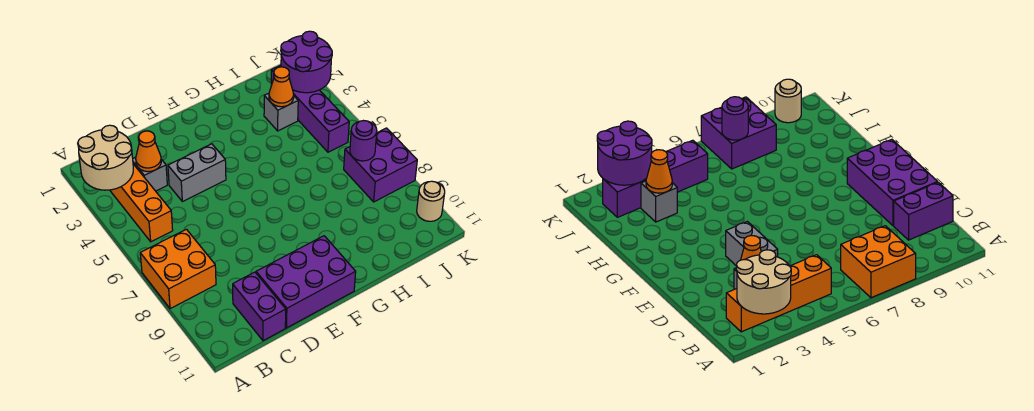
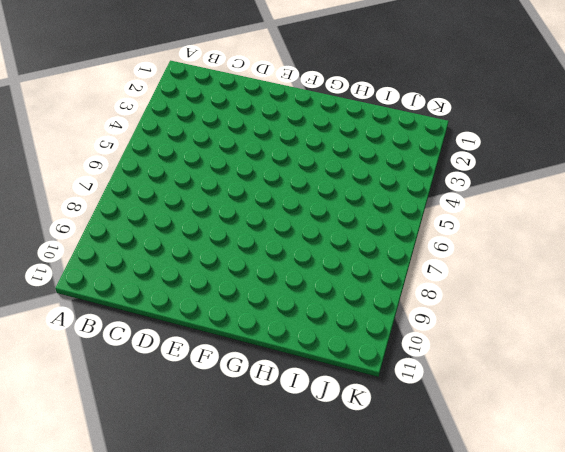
none -> orange 2x2 brick [140,229,216,309]
none -> orange 1x4 brick [110,164,173,242]
none -> grey 1x1 brick [133,157,167,191]

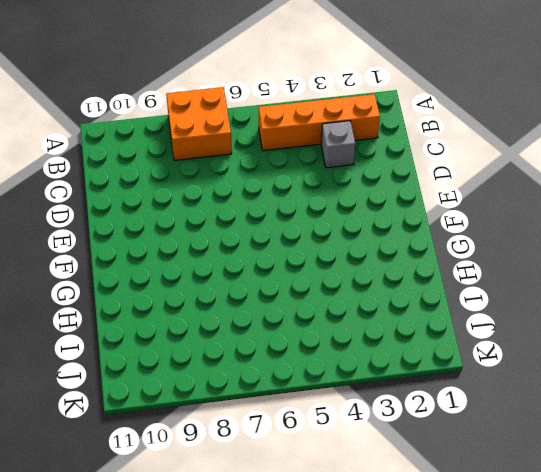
none -> purple 1x2 brick [233,272,286,341]
none -> grey 1x2 brick [168,144,226,202]
none -> purple 2x3 brick [256,236,356,328]

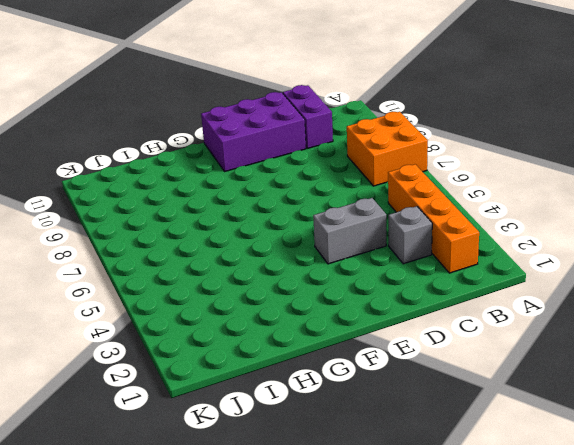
none -> grey 1x1 brick [264,93,298,131]
none -> purple 1x4 brick [271,65,349,152]
none -> purple 2x2 brick [344,128,417,202]

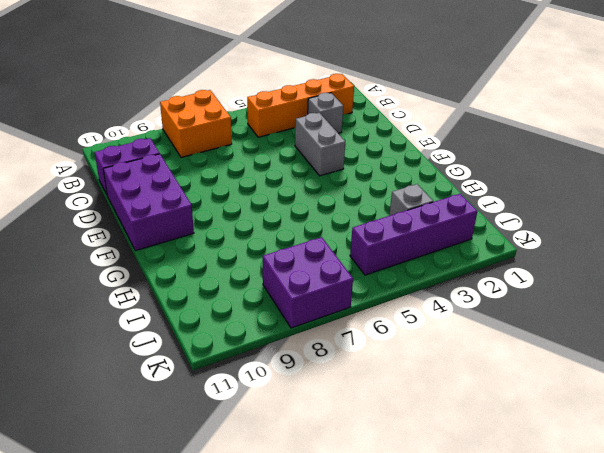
none -> tan 1x1 round brick [417,181,445,221]
none -> tan 2x2 round brick [78,125,133,190]
none -> orange 1x1 cone [136,131,161,172]

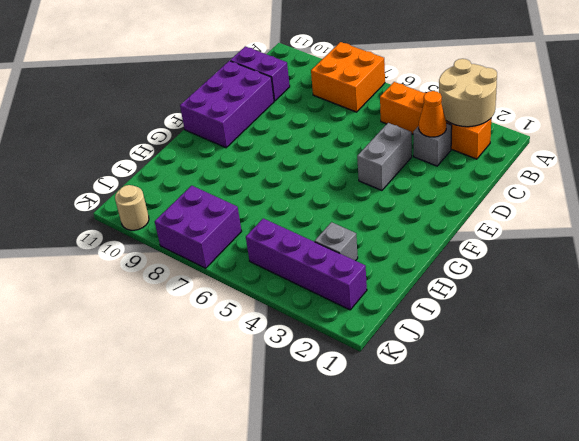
none -> orange 1x1 cone [269,67,294,107]
none -> purple 2x2 round brick [281,31,332,93]
none -> purple 1x1 round brick [350,121,377,161]

